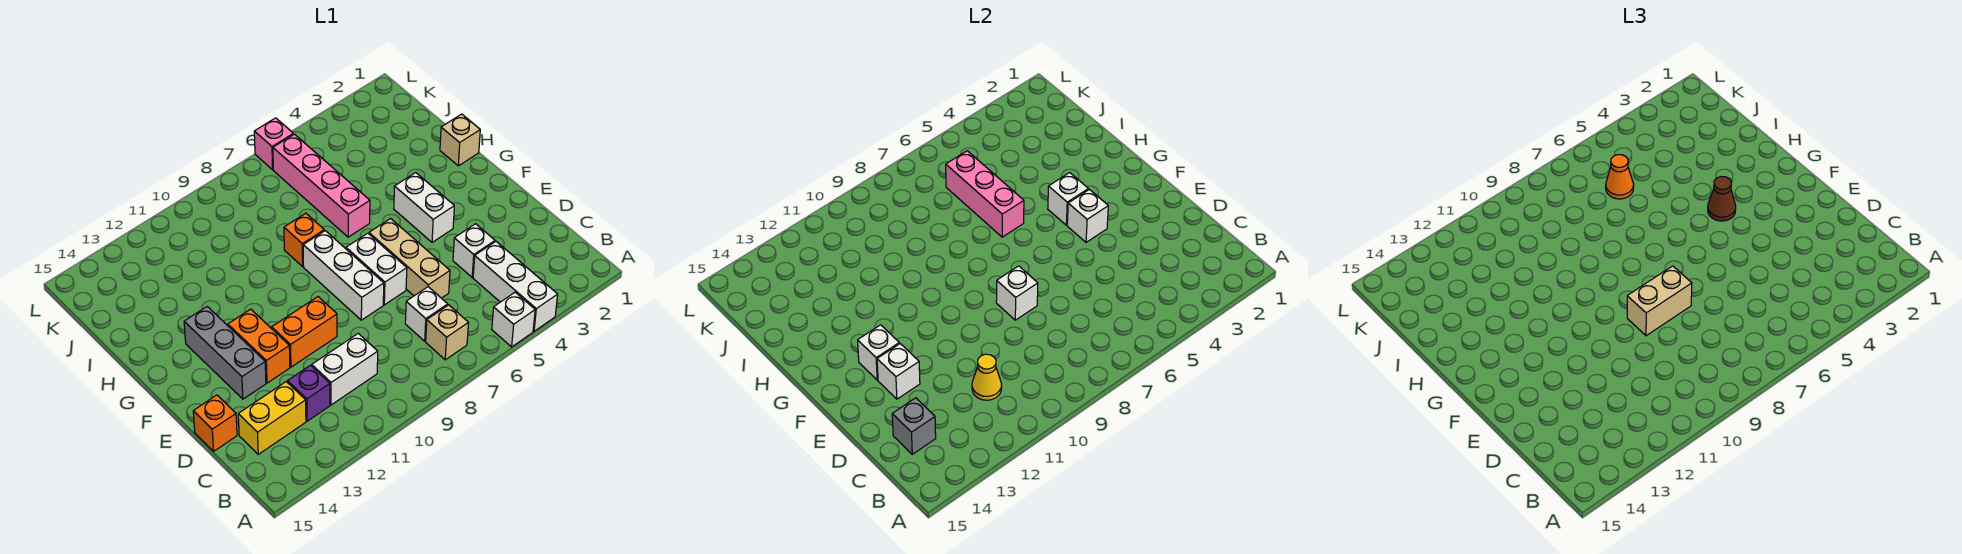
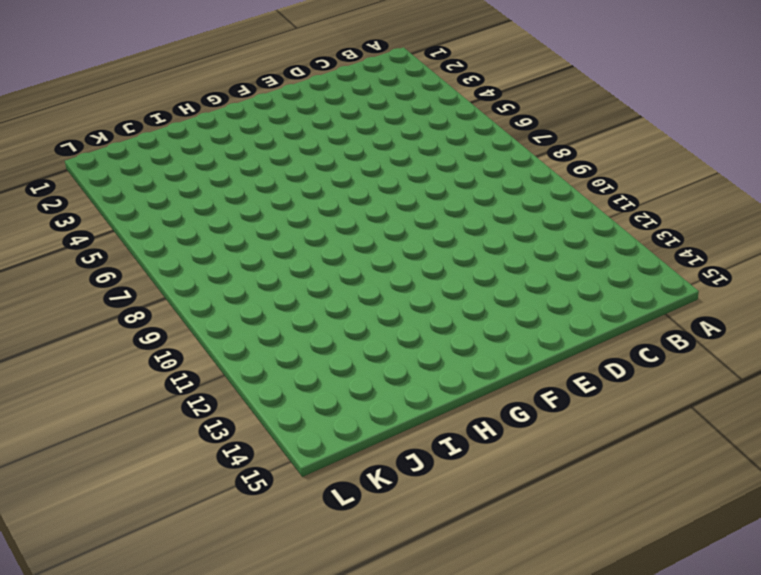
none -> white 1x3 brick [473,242,558,331]
none -> white 1x1 brick [492,292,535,347]
none -> tan 1x1 brick [426,305,469,360]
none -> white 1x1 brick [405,287,448,341]

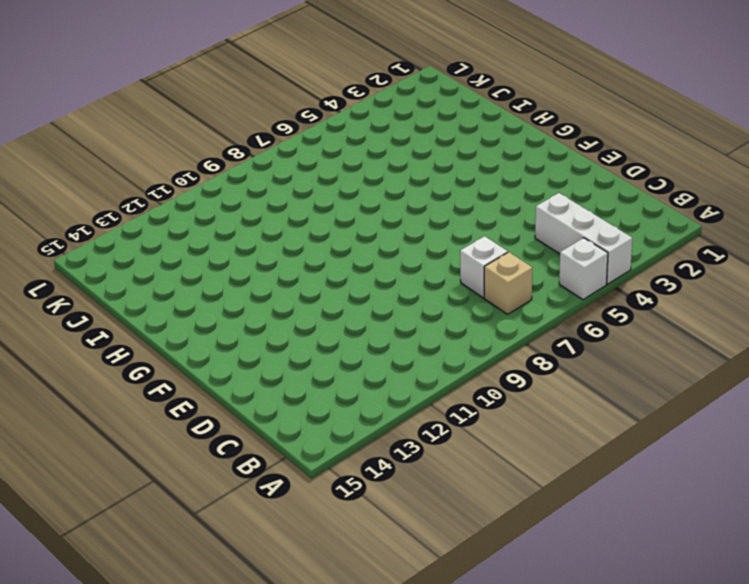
none -> white 1x2 brick [312,333,378,405]
none -> purple 1x1 brick [287,365,330,421]
none -> yellow 1x2 brick [238,382,306,454]
none -> white 1x1 brick [453,224,495,277]

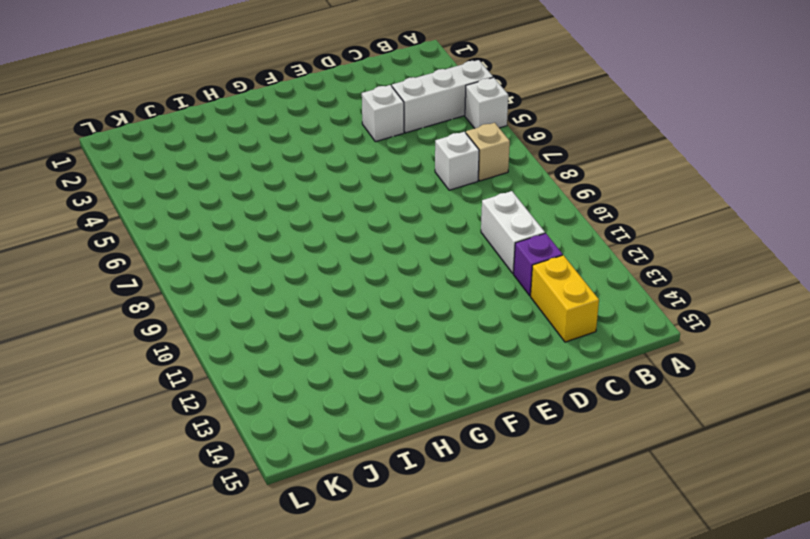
none -> tan 1x3 brick [369,219,450,298]
none -> orange 1x1 brick [193,395,237,451]
none -> white 1x2 brick [346,233,407,305]
none -> white 1x3 brick [303,231,384,320]

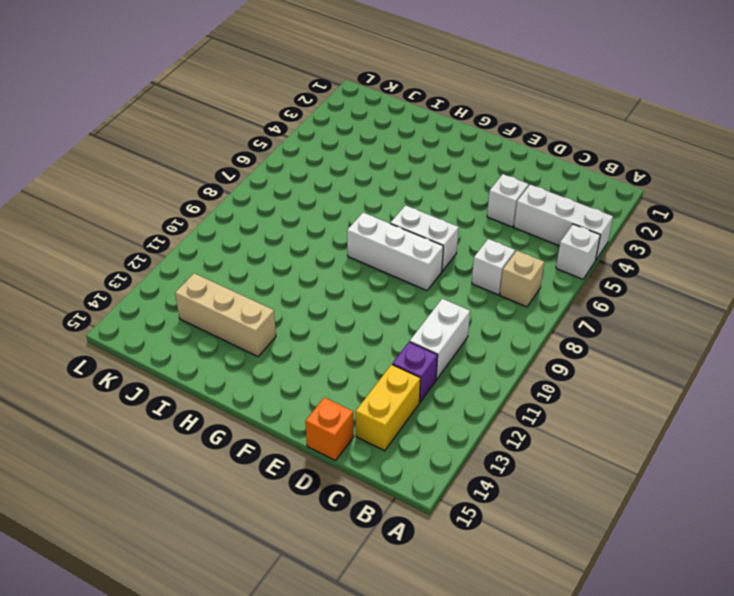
tan 1x3 brick [175,273,276,356] -> tan 1x3 brick moved to [369,219,450,298]
none -> orange 1x2 brick [272,297,337,367]
none -> orange 1x2 brick [228,309,290,383]
none -> grey 1x3 brick [184,307,266,399]
none -> white 1x2 brick [394,173,454,242]

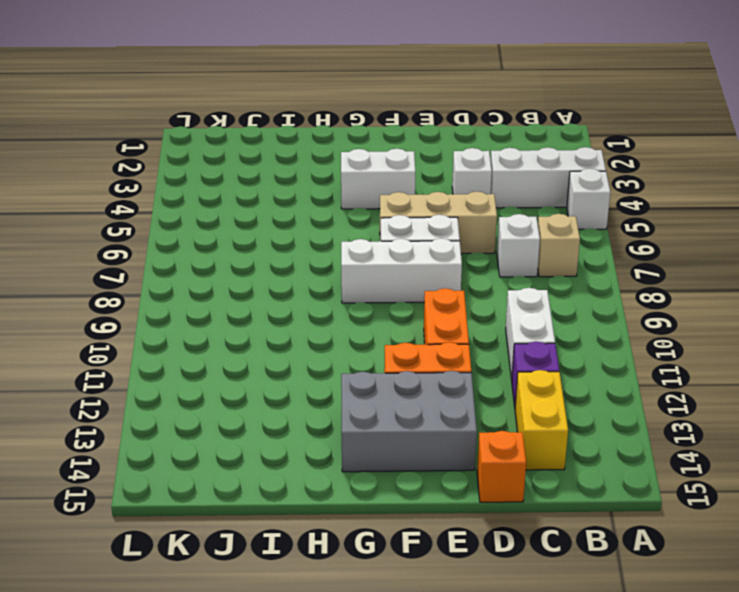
grey 2x3 brick [341,371,477,472] -> grey 1x3 brick [184,307,266,399]
none -> tan 1x1 brick [440,114,480,166]
none -> pink 1x4 brick [273,134,370,237]
none -> orange 1x1 brick [284,213,324,266]
none -> pink 1x1 brick [254,118,293,170]

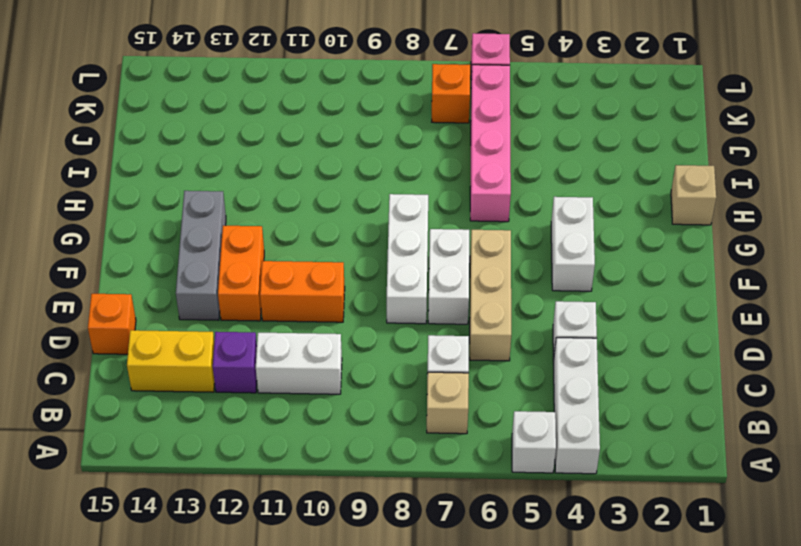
orange 1x1 brick [432,64,470,123] -> orange 1x1 brick moved to [284,213,324,266]
none -> yellow 1x1 cone [972,354,1002,400]
none -> grey 1x1 brick [892,398,936,454]
none -> white 1x1 brick [996,266,1038,320]
none -> white 1x1 brick [877,344,920,399]

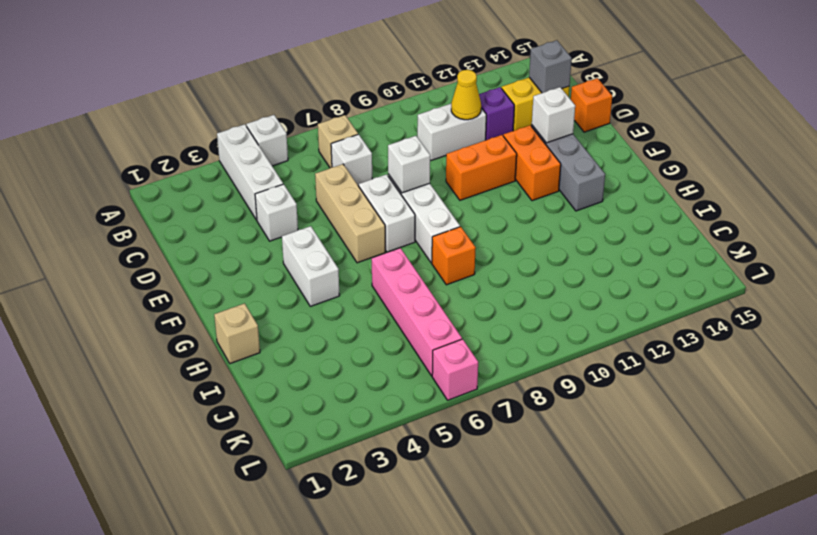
none -> white 1x1 brick [1067,189,1108,242]
none -> white 1x1 brick [858,325,899,380]
none -> white 1x1 brick [1048,173,1088,225]
none -> pink 1x3 brick [946,151,1024,237]

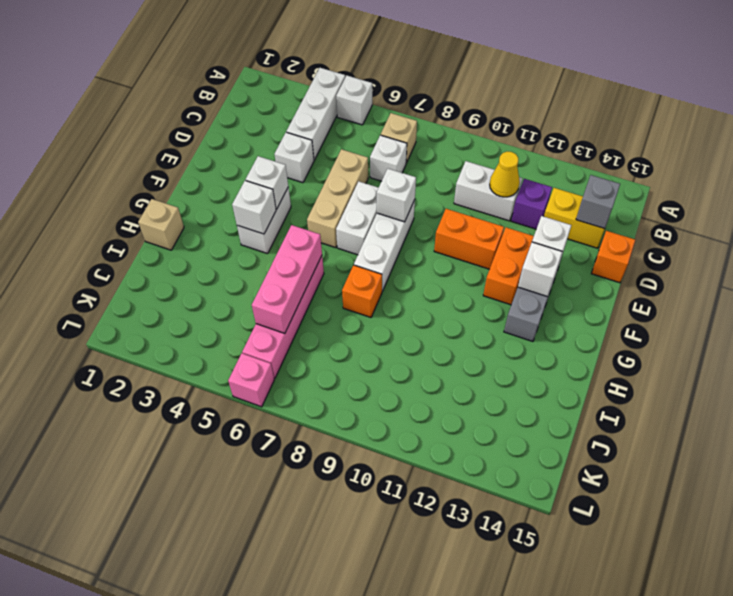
none -> tan 1x2 brick [1627,266,1692,336]
none -> brown 1x1 cone [1708,177,1736,221]
none -> orange 1x1 cone [1606,155,1634,199]

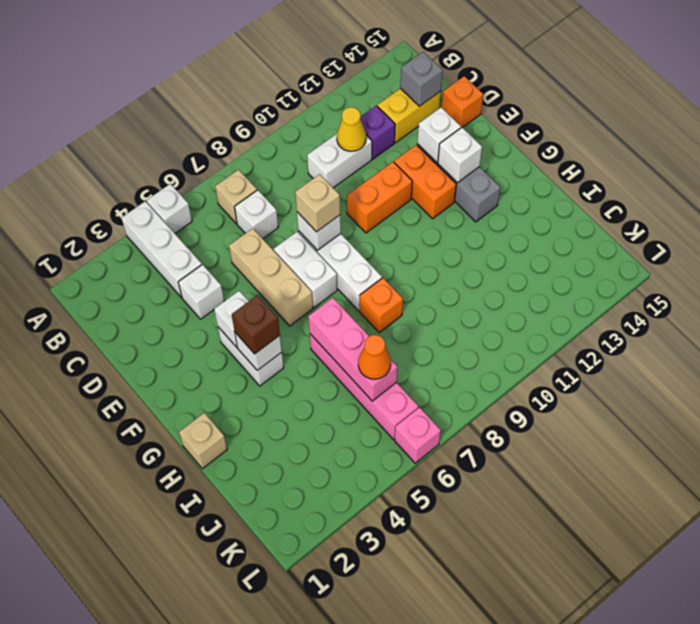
tan 1x1 brick [295,174,340,232] -> tan 1x2 brick [1627,266,1692,336]
brown 1x1 brick [232,295,280,354] -> brown 1x1 cone [1708,177,1736,221]

